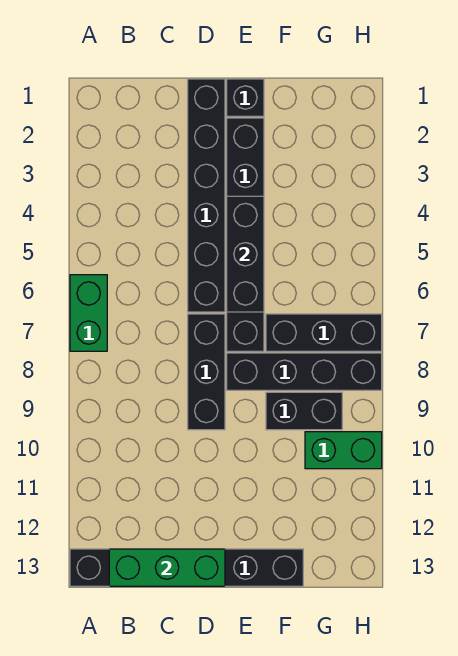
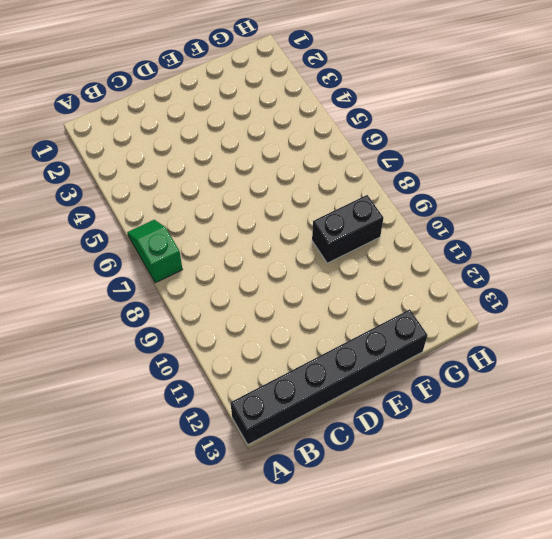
green 1x2 slope [127,220,183,283] -> green 1x2 brick [70,275,107,351]
none -> black 1x6 brick [188,79,225,312]
none -> black 1x3 brick [188,314,225,430]
none -> black 1x1 brick [227,79,264,116]

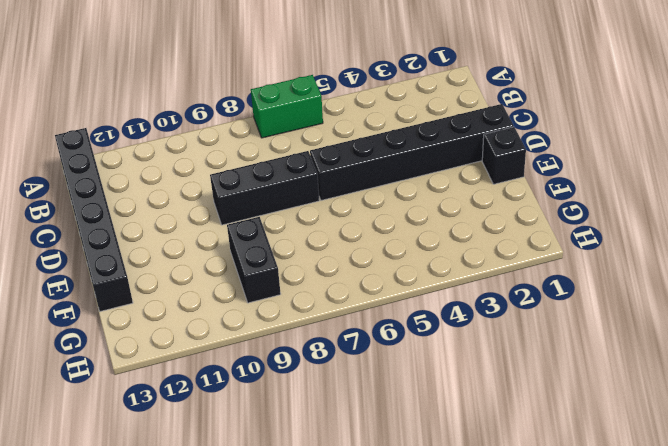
none -> black 1x6 brick [227,118,264,351]
none -> black 1x4 brick [227,353,382,390]
none -> black 1x3 brick [266,314,382,351]

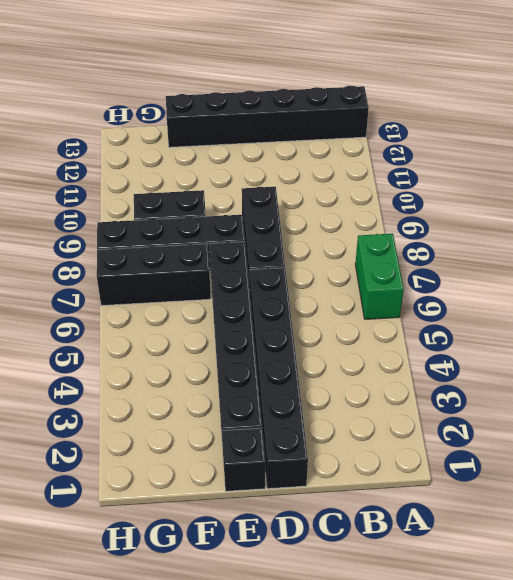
none -> green 1x2 brick [305,432,382,469]
none -> green 1x3 brick [109,549,225,586]
none -> black 1x3 brick [227,196,264,312]

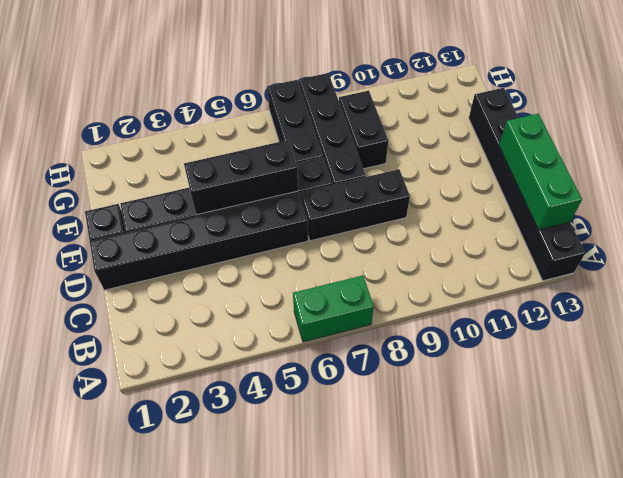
none -> green 1x2 brick [305,432,382,469]

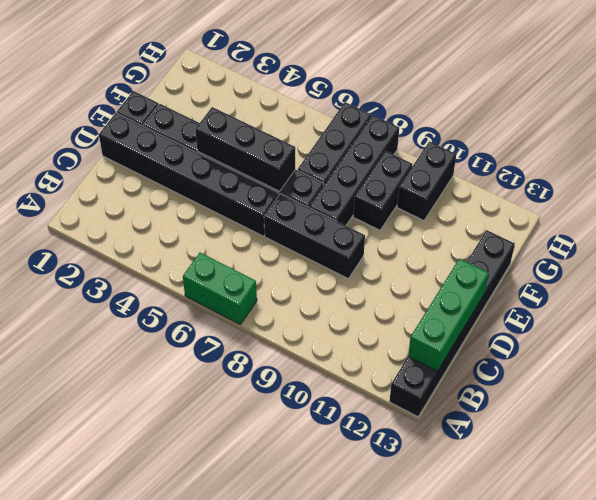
black 1x2 brick [397,141,456,220] -> green 1x2 brick [305,432,382,469]

